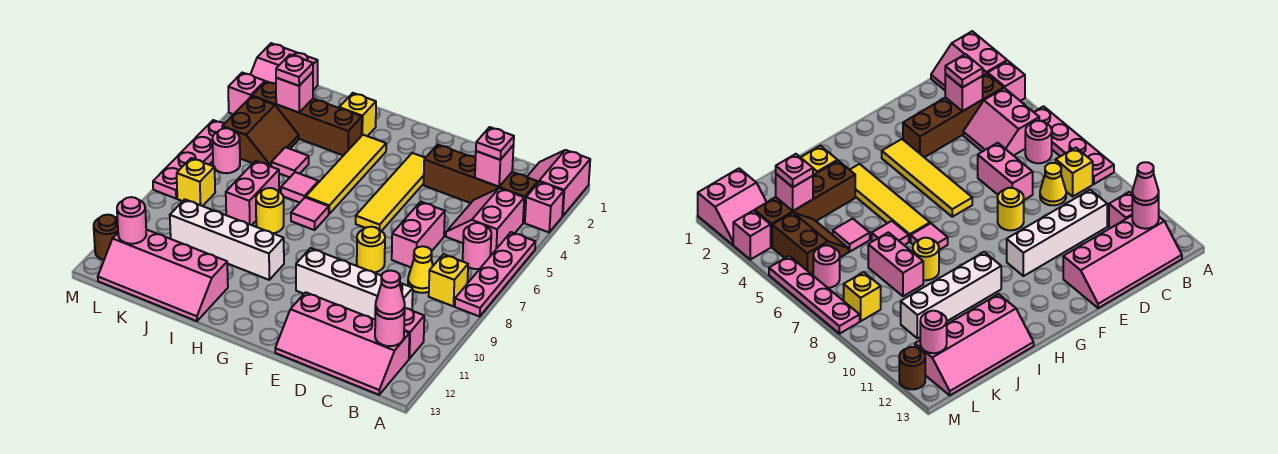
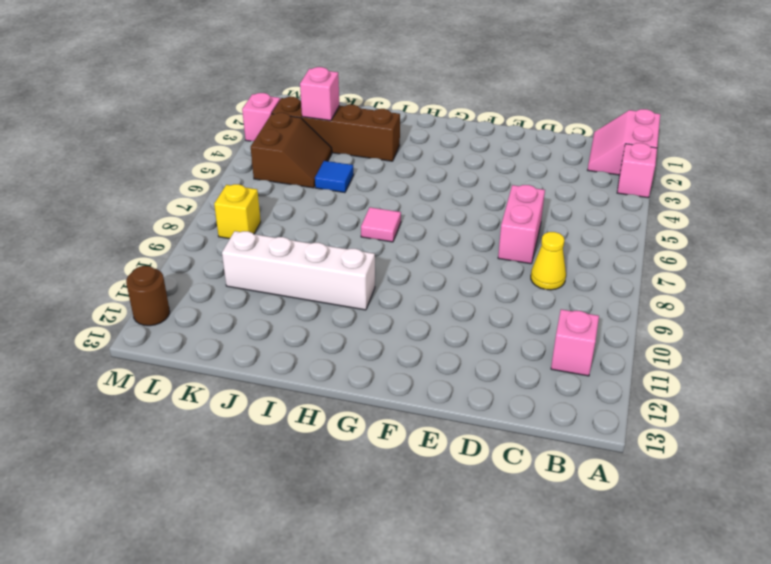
blue 1x1 tile [315,161,354,193] -> pink 1x1 tile [271,147,309,177]
none -> pink 1x4 plate [455,232,535,316]
none -> brown 1x4 brick [424,144,538,223]
none -> pink 2x2 slope [446,188,524,254]
none -> pink 1x1 round brick [463,223,491,269]

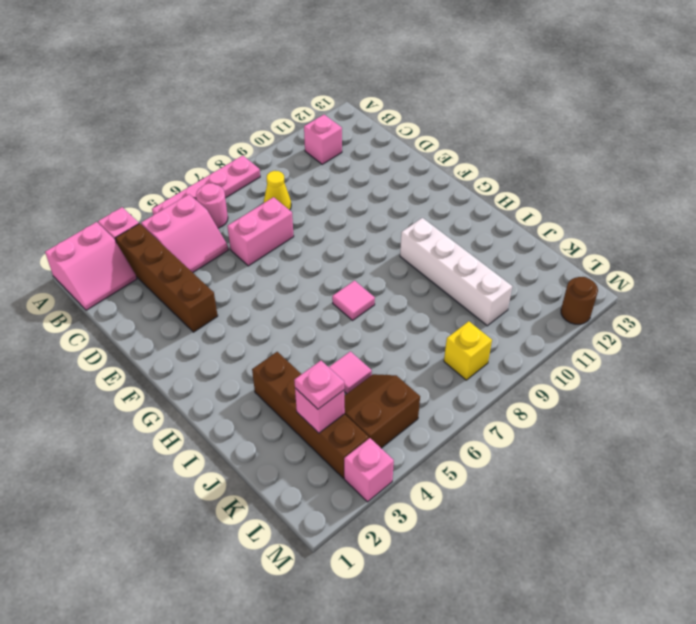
none -> yellow 1x1 brick [429,254,468,306]
none -> pink 2x4 slope [275,292,409,395]
none -> white 1x4 brick [296,248,413,319]
none -> yellow 1x1 round brick [357,227,385,272]

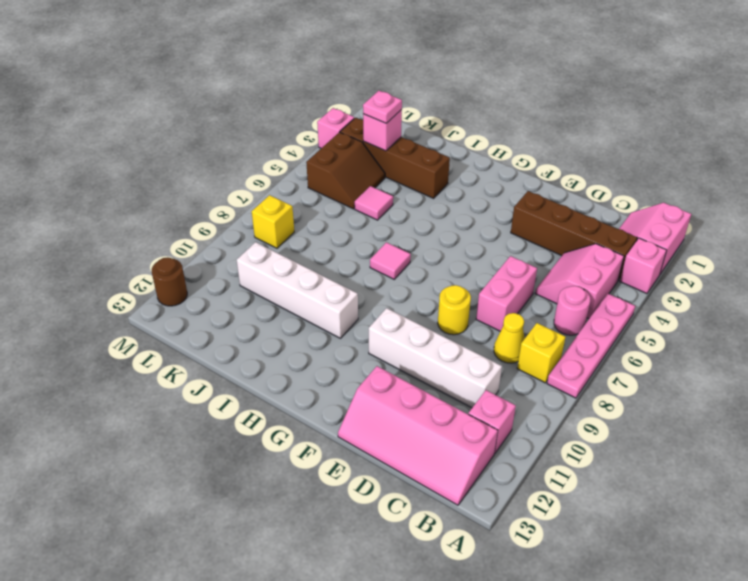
none -> yellow 1x4 tile [356,153,425,231]
none -> yellow 1x4 tile [306,135,386,214]
none -> yellow 1x1 brick [339,93,376,136]
none -> pink 1x1 tile [281,172,319,203]

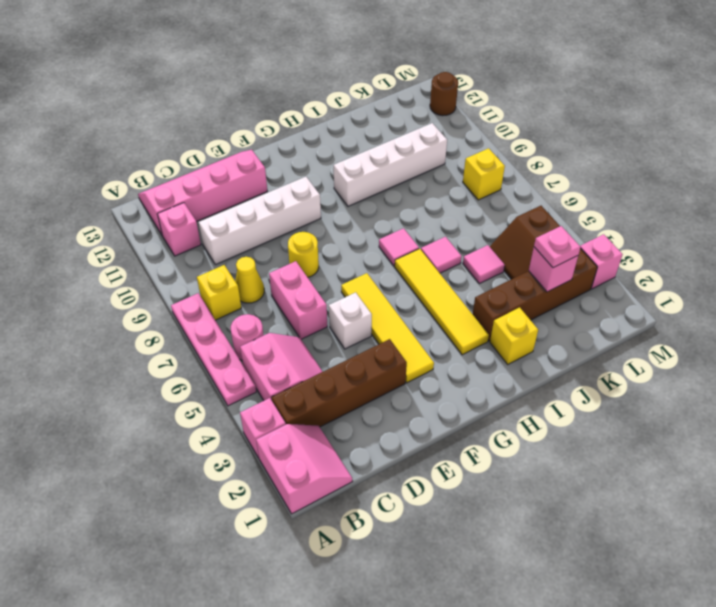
white 1x1 brick [329,292,372,349] -> none
none -> yellow 1x1 round brick [256,188,284,233]
none -> pink 2x4 slope [98,229,228,321]
none -> pink 1x2 brick [226,161,279,225]
none -> pink 2x2 slope [251,43,318,90]

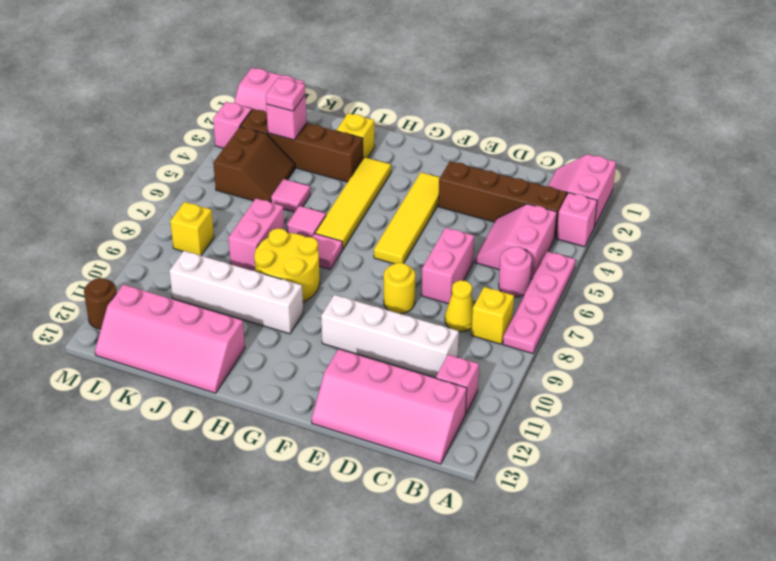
yellow 2x2 round brick [254,228,320,302] -> yellow 1x1 round brick [256,188,284,233]
none -> pink 1x1 round brick [212,128,240,173]
none -> pink 1x4 plate [153,120,224,198]
none -> pink 1x1 round brick [375,311,405,346]
none -> pink 1x1 brick [475,145,514,187]

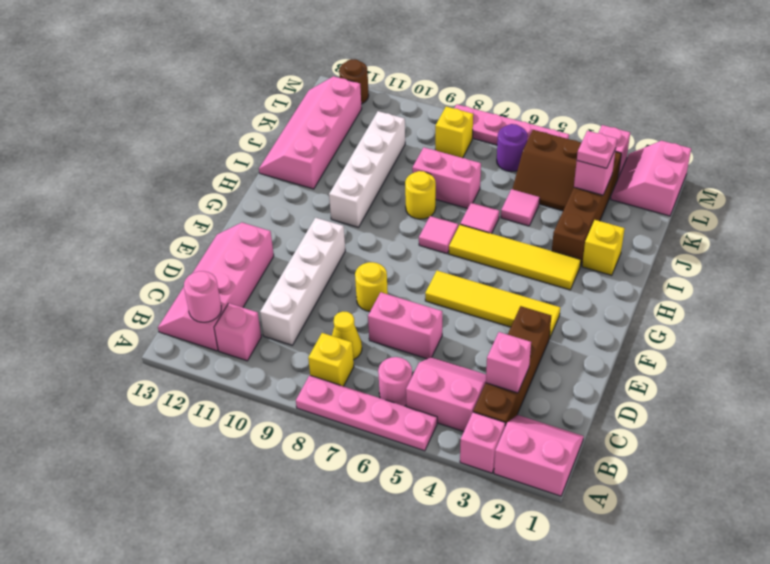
purple 1x1 round brick [497,124,527,172] -> pink 1x1 round brick [212,128,240,173]
none -> pink 1x1 round brick [117,197,146,244]
none -> pink 1x1 cone [375,271,405,319]
none -> pink 1x1 plate [476,127,514,160]

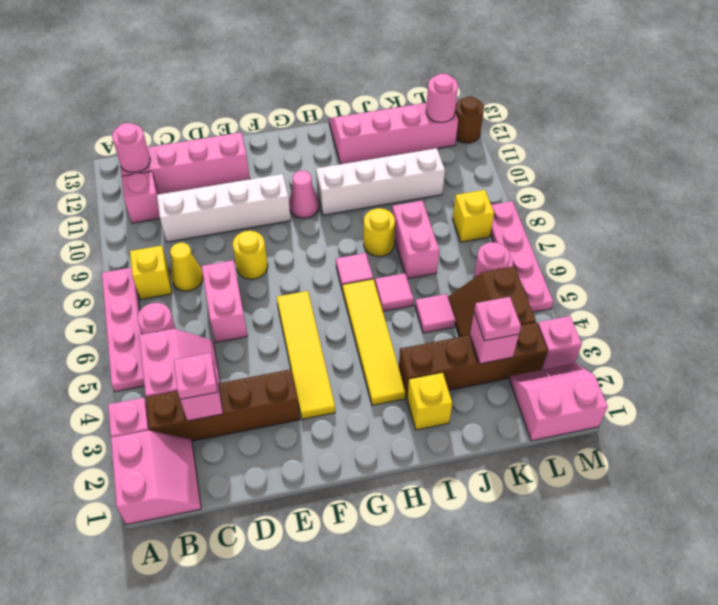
pink 1x1 cone [289,171,319,218] -> pink 1x1 cone moved to [375,271,405,319]

